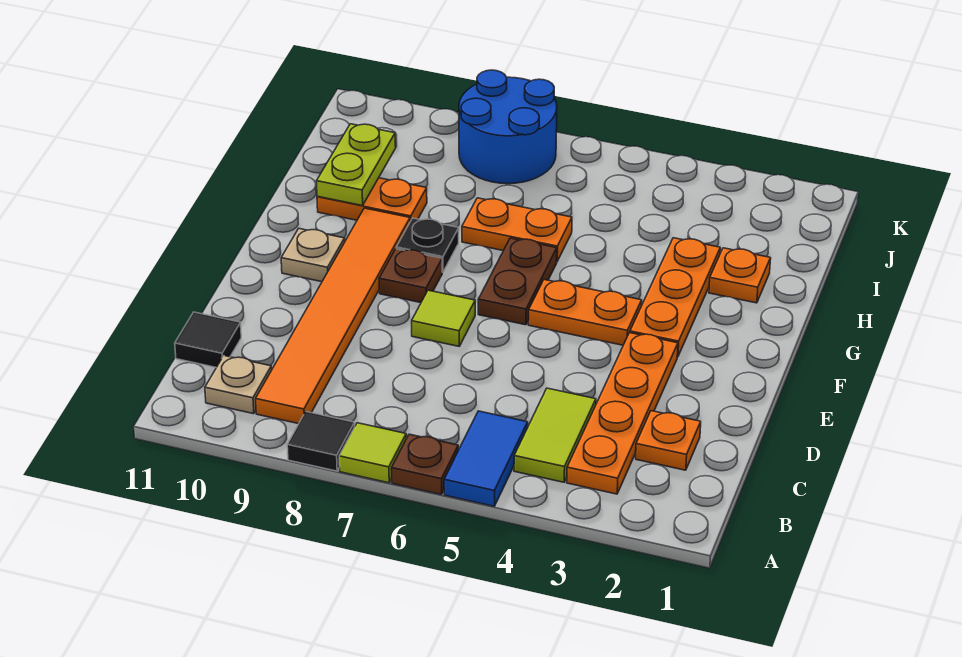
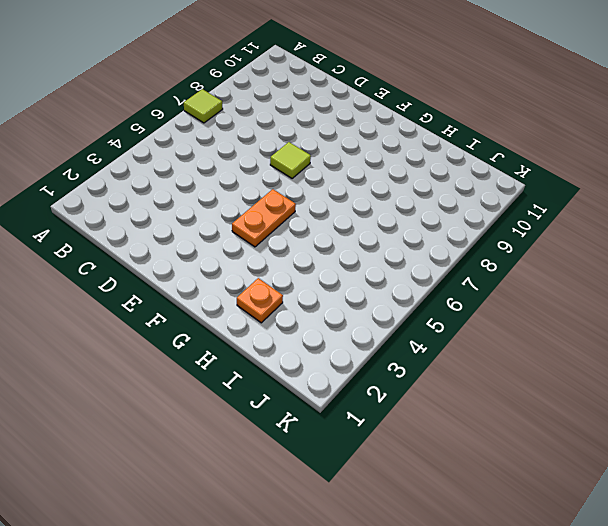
none -> blue 1x2 tile [444,411,528,506]
none -> brown 1x1 plate [391,434,458,495]
none -> black 1x1 tile [287,412,355,471]

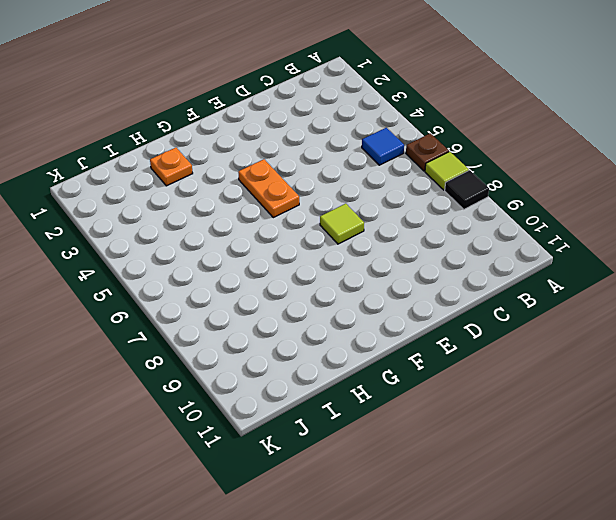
blue 1x1 tile [362,128,404,165] -> blue 1x2 tile [444,411,528,506]
none -> orange 1x4 plate [567,333,678,494]
none -> lime 1x2 tile [514,388,596,482]
none -> orange 1x6 tile [256,208,410,424]

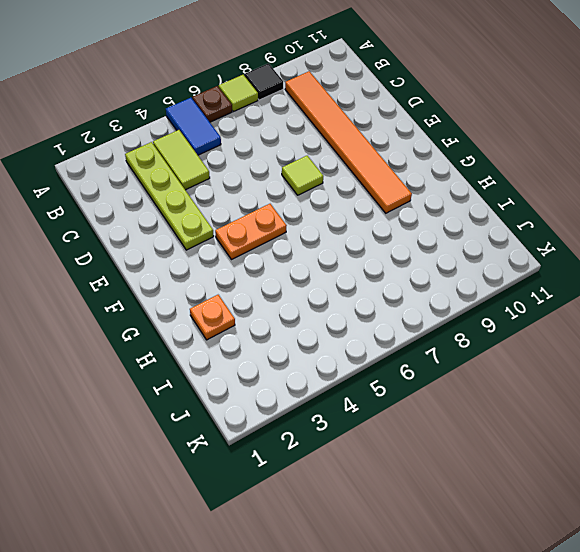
lime 1x4 plate [125,142,214,250] -> orange 1x4 plate [567,333,678,494]
none -> tan 1x1 plate [205,356,272,414]
none -> orange 1x1 plate [636,411,701,470]
none -> black 1x1 tile [175,312,241,368]

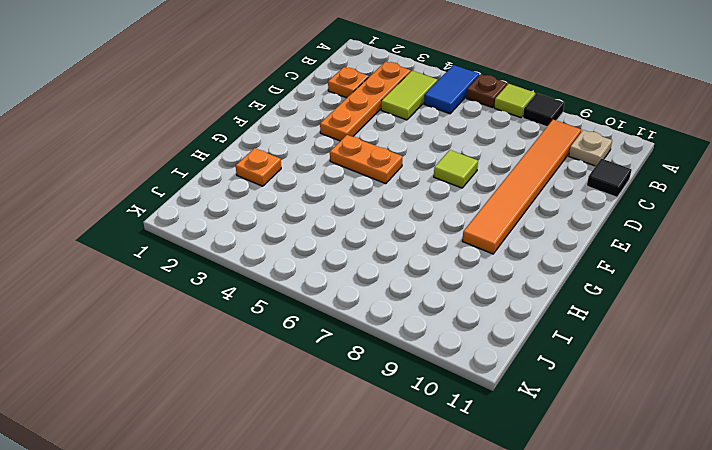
none -> orange 1x3 plate [630,238,720,357]
none -> brown 1x2 plate [478,238,557,325]
none -> brown 1x1 plate [379,249,442,303]

